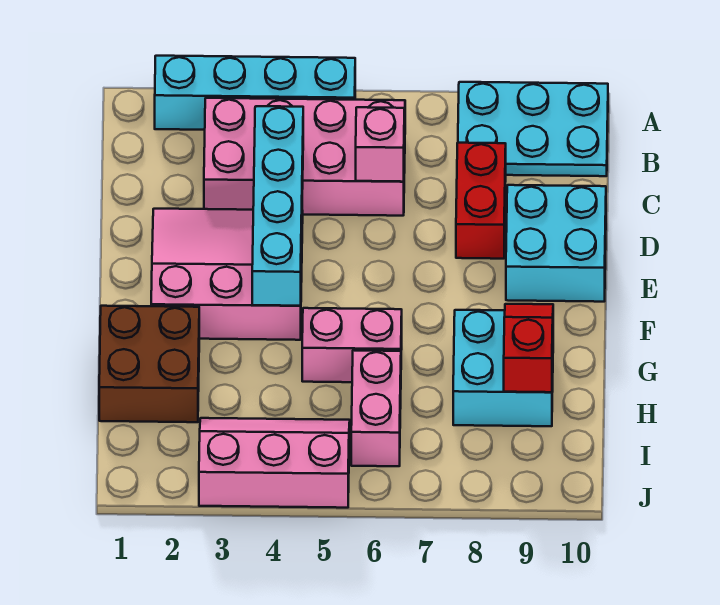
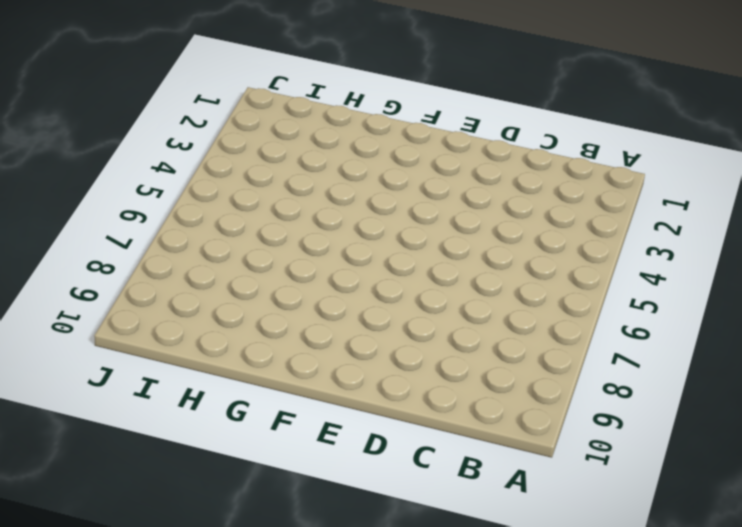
none -> cyan 1x4 brick [155,56,355,130]
none -> cyan 2x3 plate [458,82,608,176]
none -> pink 2x4 brick [204,98,405,216]

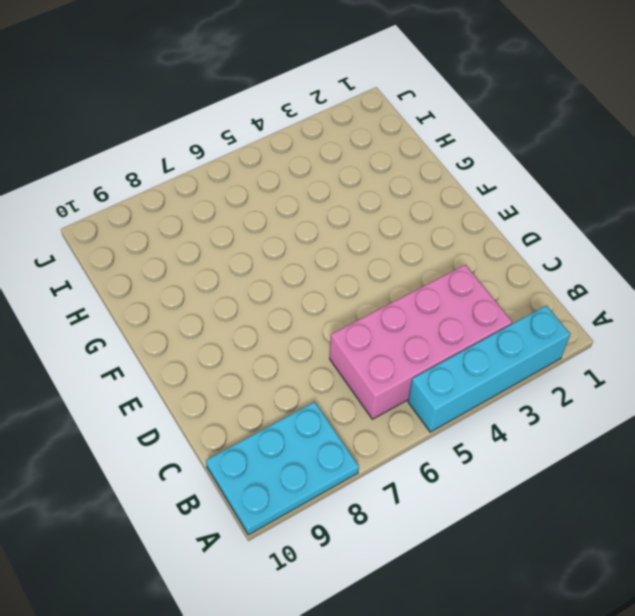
none -> red 1x2 brick [456,143,506,259]
none -> pink 3x3 slope [151,209,303,340]
none -> cyan 2x2 brick [506,185,606,302]

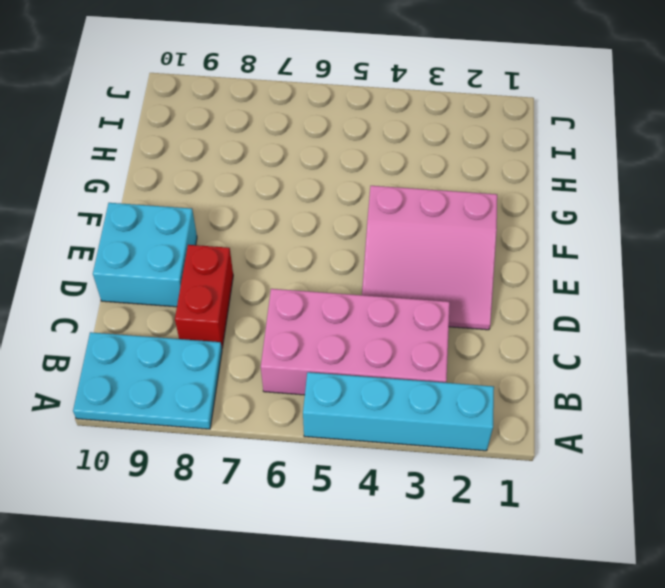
none -> brown 2x2 brick [99,306,199,422]
none -> pink 1x2 brick [302,308,402,382]
none -> cyan 2x2 brick [453,310,553,426]

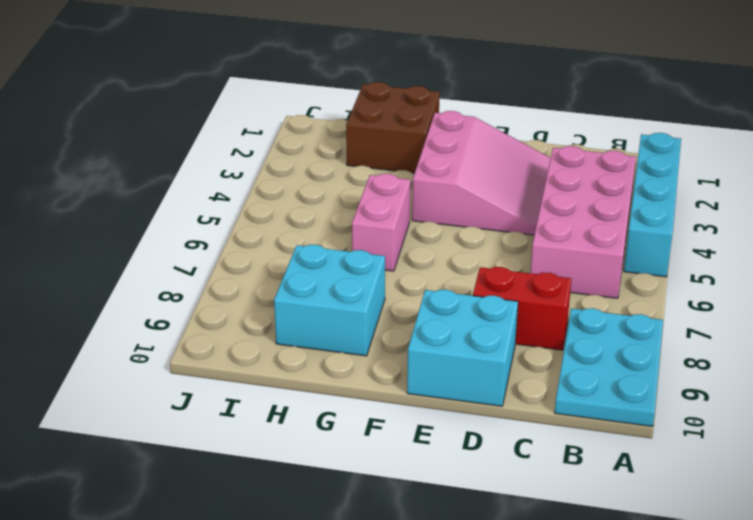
none -> pink 1x2 brick [351,350,401,466]
none -> pink 2x3 slope [199,418,350,508]
none -> cyan 1x4 brick [252,106,303,306]

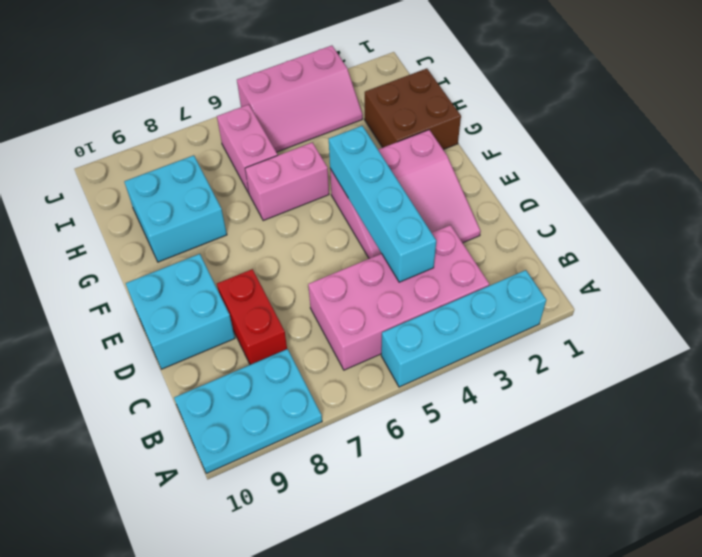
none -> pink 1x1 brick [356,107,404,182]
none -> red 1x2 slope [504,304,553,392]

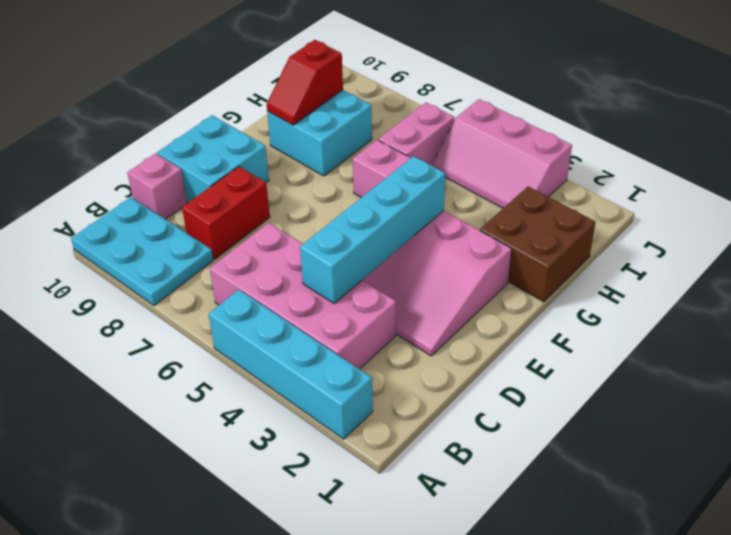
pink 1x1 brick [127,153,187,219] -> pink 1x1 brick moved to [356,107,404,182]

